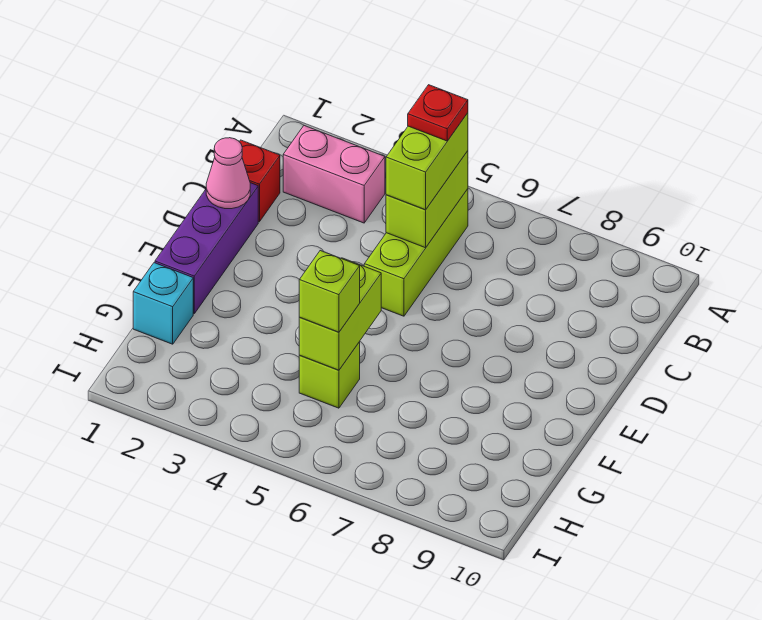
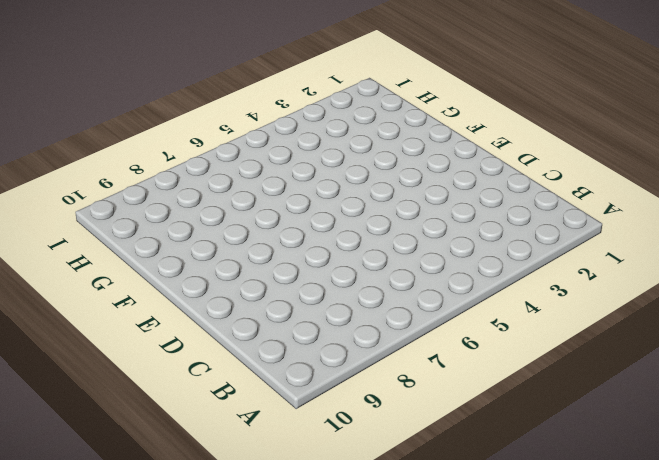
none -> pink 1x2 brick [283,126,385,223]
none -> lime 1x3 brick [364,189,468,316]
none -> red 1x1 brick [240,140,280,222]

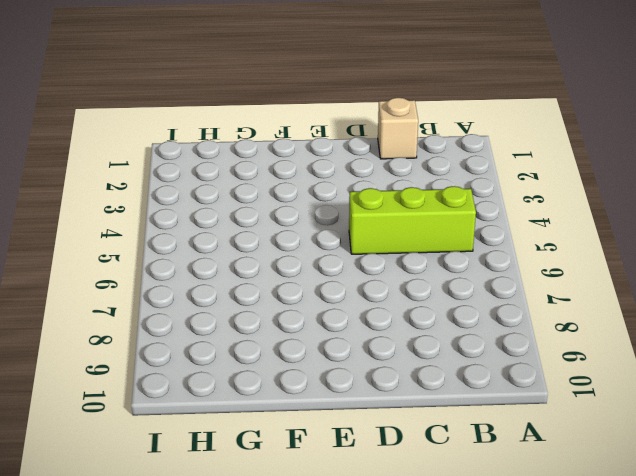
tan 1x1 brick [378,97,418,159] -> red 1x1 brick [240,140,280,222]
none -> pink 1x2 brick [283,126,385,223]
none -> purple 1x3 brick [155,183,258,313]
none -> cyan 1x1 brick [133,263,193,344]

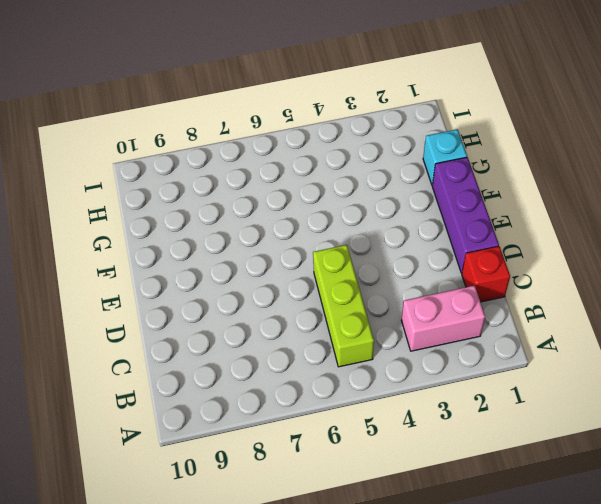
none -> lime 1x1 brick [299,342,360,408]
none -> lime 1x2 brick [386,151,468,248]
none -> pink 1x1 cone [206,138,250,209]

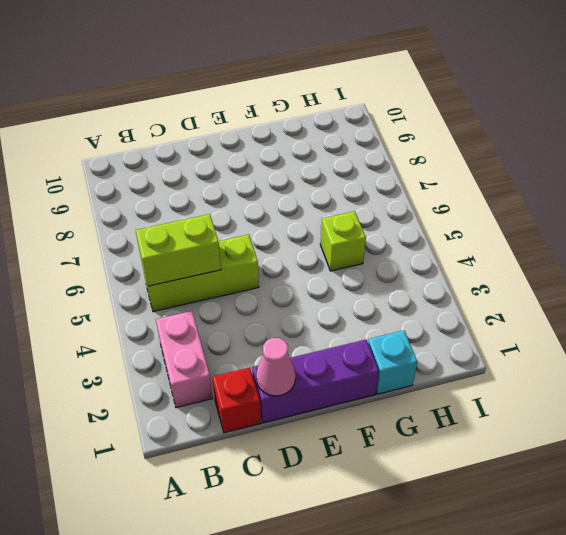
none -> lime 1x2 brick [299,258,381,370]
none -> lime 1x2 brick [386,113,468,210]
none -> lime 1x1 brick [299,251,360,332]

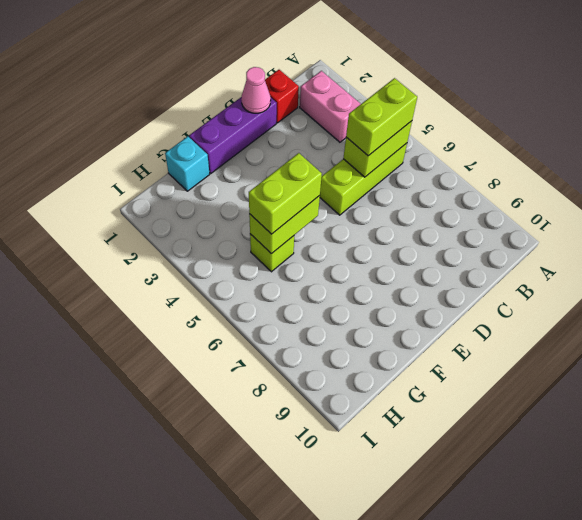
lime 1x2 brick [249,153,322,234] -> lime 1x1 brick [299,251,360,332]
none -> red 1x1 plate [408,85,468,141]

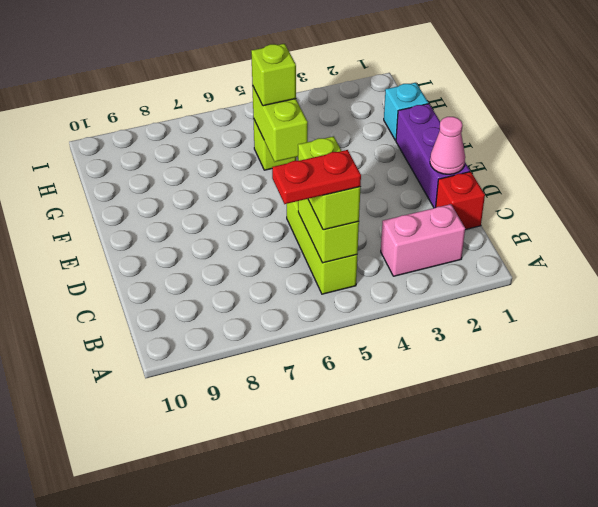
red 1x2 plate [272,150,361,204] -> red 1x1 plate [408,85,468,141]

